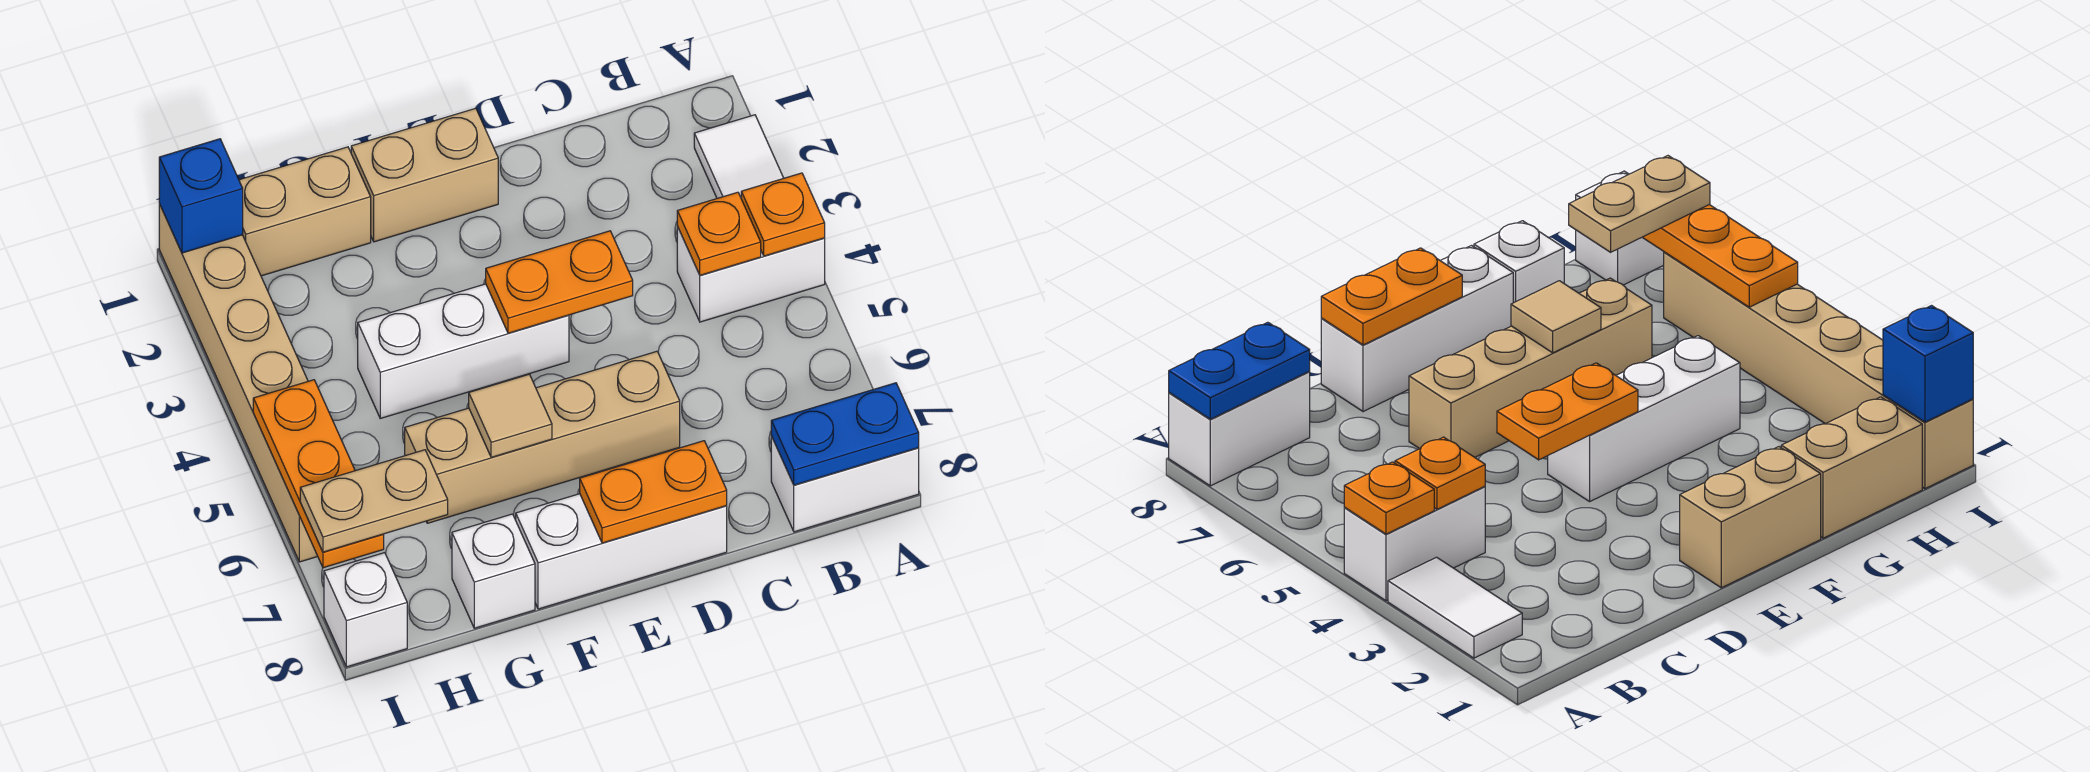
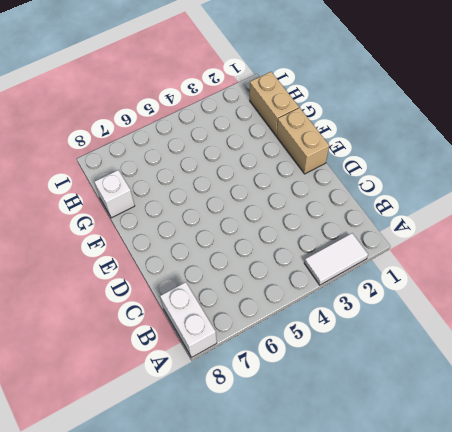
none -> white 1x2 brick [677,226,825,322]
none -> tan 1x4 brick [405,351,680,523]
none -> white 1x3 brick [516,494,727,609]

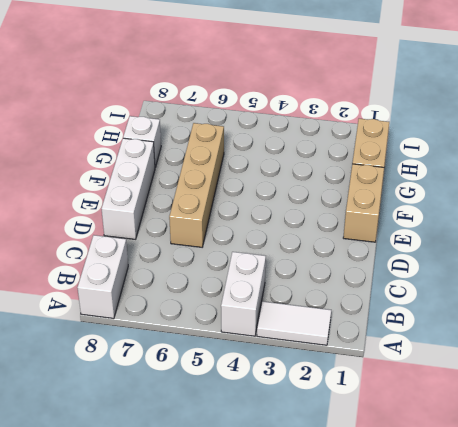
none -> white 1x3 brick [358,284,569,418]
none -> tan 1x6 brick [159,204,318,562]
none -> white 1x1 brick [324,553,407,667]

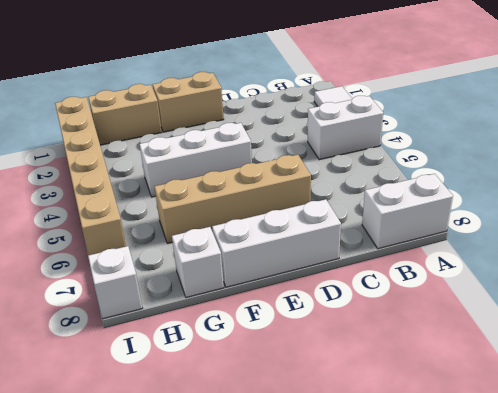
none -> orange 1x1 plate [741,173,825,256]
none -> blue 1x2 plate [771,383,919,485]
none -> orange 1x1 plate [677,192,761,275]

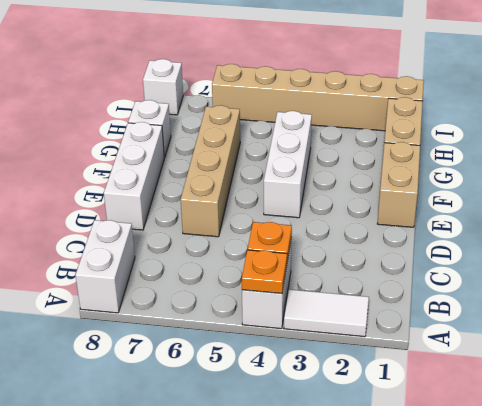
none -> blue 1x2 plate [771,383,919,485]
none -> orange 1x2 plate [486,231,633,333]
none -> orange 1x2 plate [580,441,727,543]

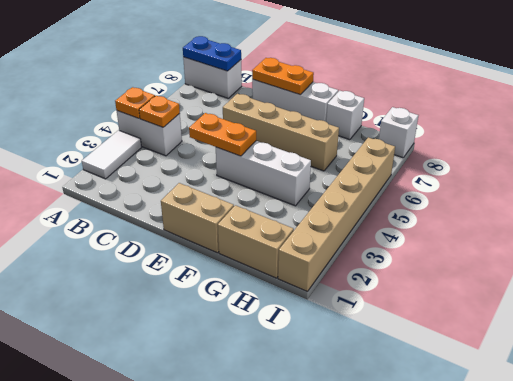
none -> tan 1x1 tile [469,374,552,457]
none -> blue 1x1 brick [159,139,243,253]
none -> orange 1x3 plate [253,380,384,568]

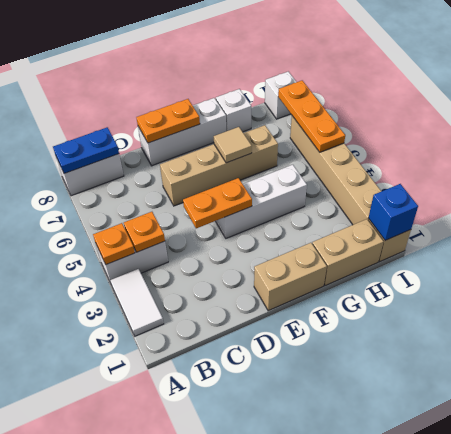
none -> tan 1x2 plate [300,450,448,552]

